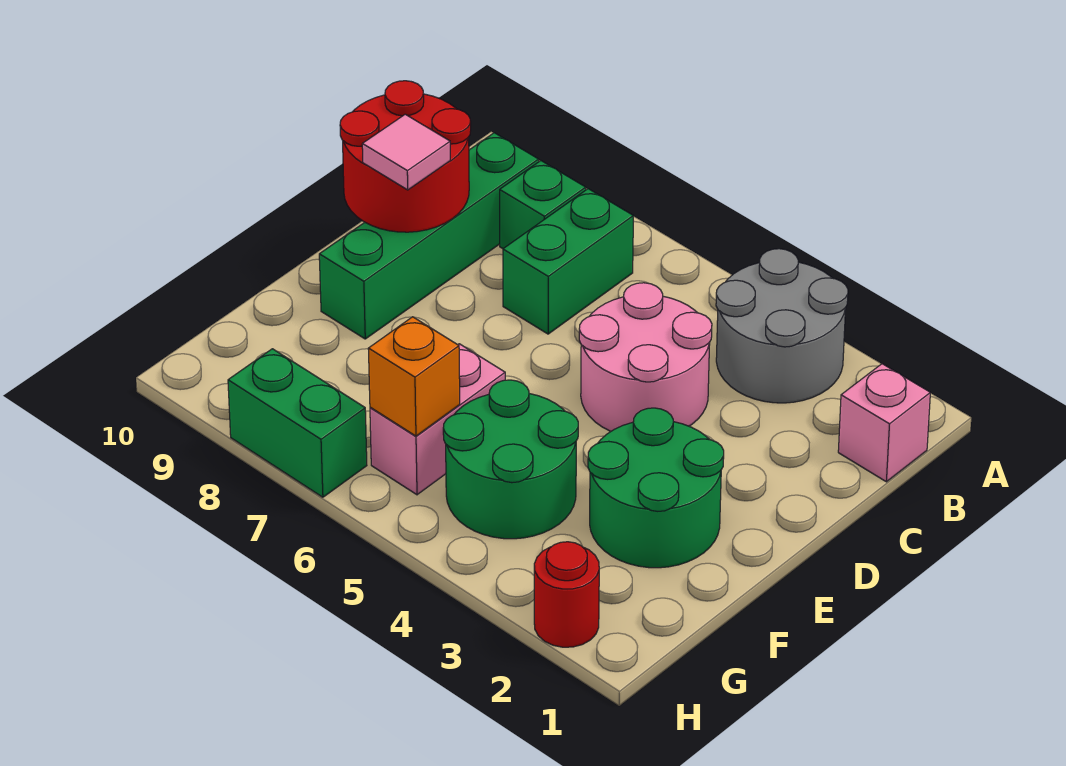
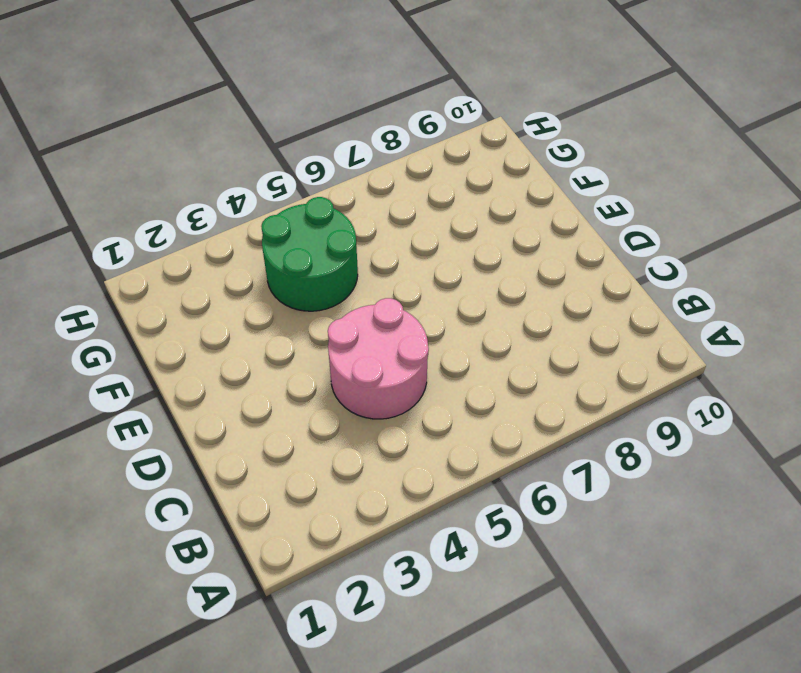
none -> grey 2x2 round brick [716,249,848,403]
none -> pink 1x1 brick [838,364,930,482]
none -> green 1x2 brick [503,189,633,334]

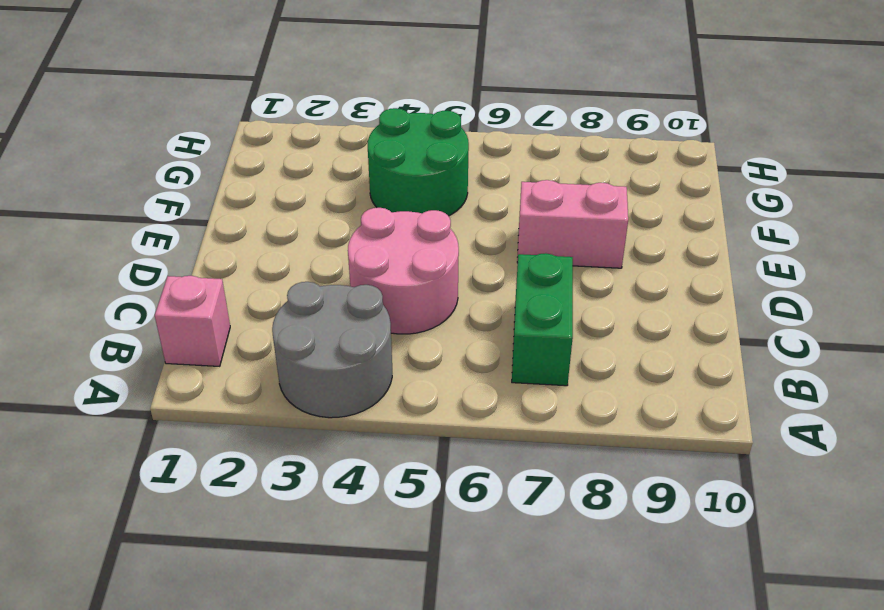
pink 1x2 brick [517,180,628,268] -> pink 1x2 brick turned to [370,344,505,495]
none -> green 1x1 brick [500,161,586,249]
none -> green 1x4 brick [319,133,539,339]
none -> green 2x2 round brick [588,408,724,568]

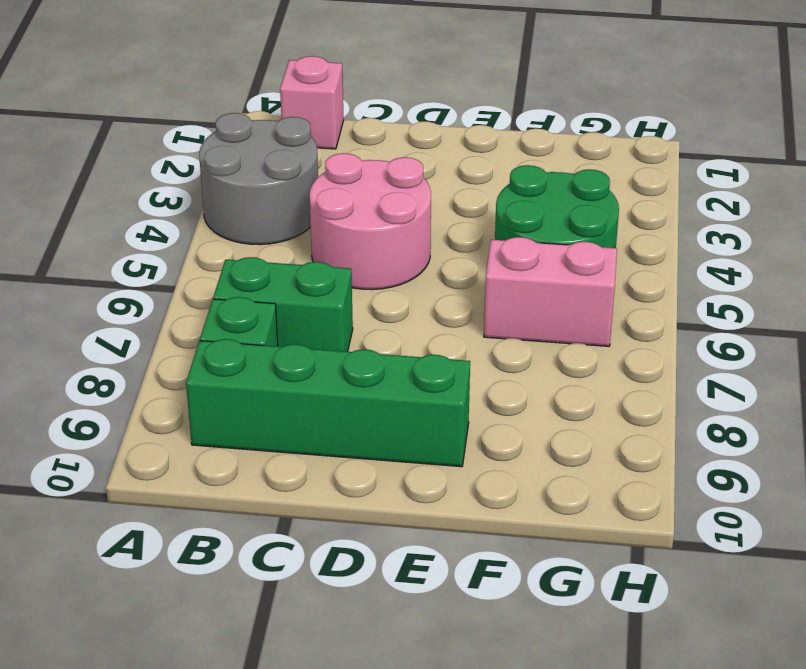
none -> green 2x2 round brick [588,408,724,568]
none -> red 1x1 round brick [534,542,599,647]
none -> green 1x2 brick [228,349,367,497]

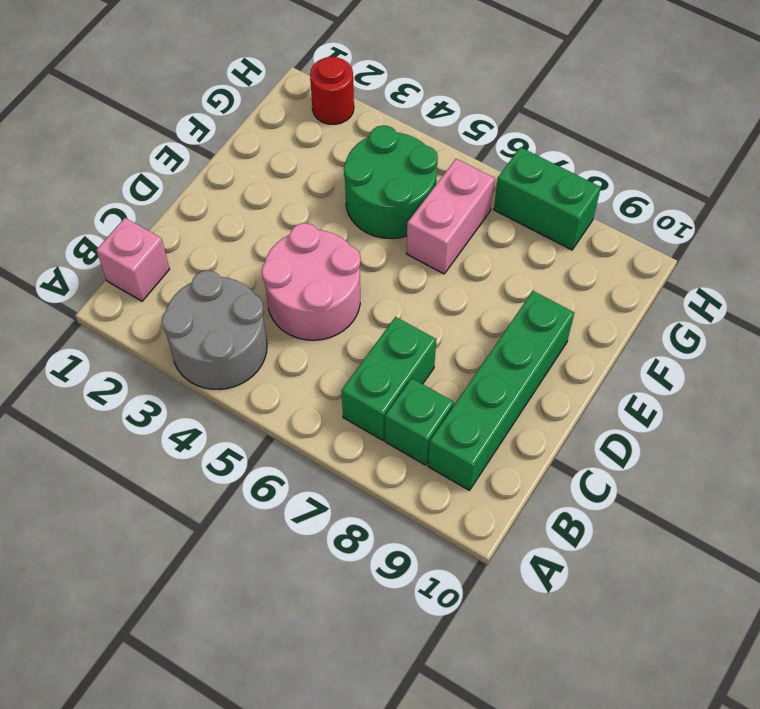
none -> green 2x2 round brick [588,408,724,568]
none -> red 2x2 round brick [340,81,471,232]
none -> orange 1x1 brick [368,317,460,436]

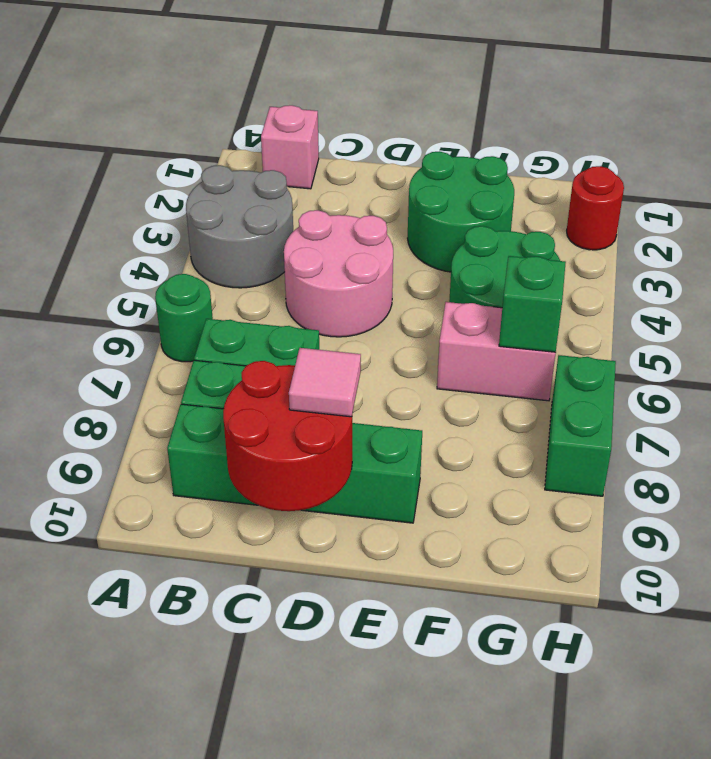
green 1x1 round brick [155,274,213,362] -> none
green 1x1 brick [499,256,566,352] -> orange 1x1 brick [368,317,460,436]

